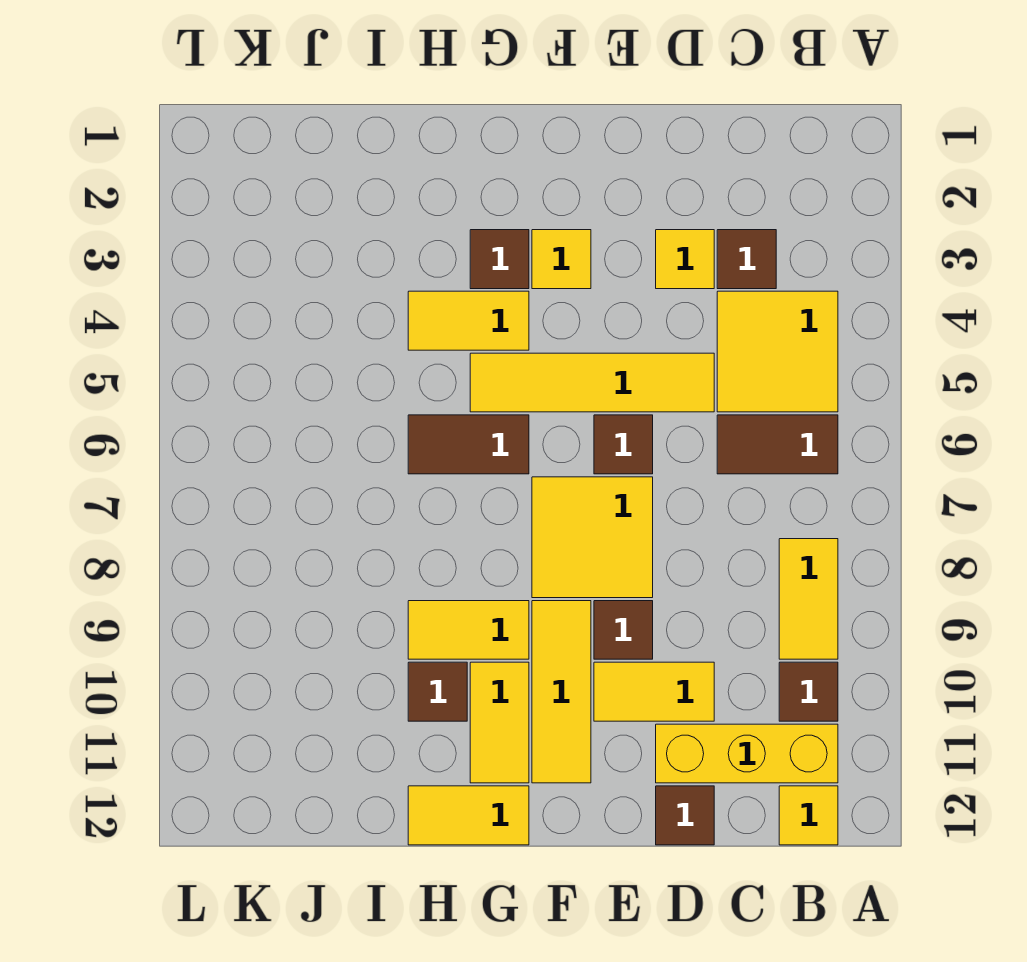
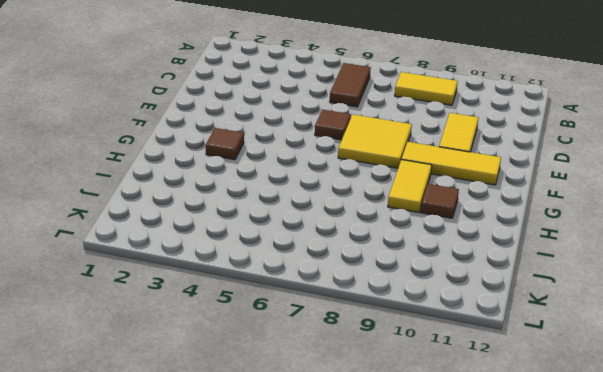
none -> yellow 2x2 tile [717,291,838,412]
none -> brown 1x1 tile [779,662,838,721]
none -> yellow 1x3 brick [656,724,838,783]

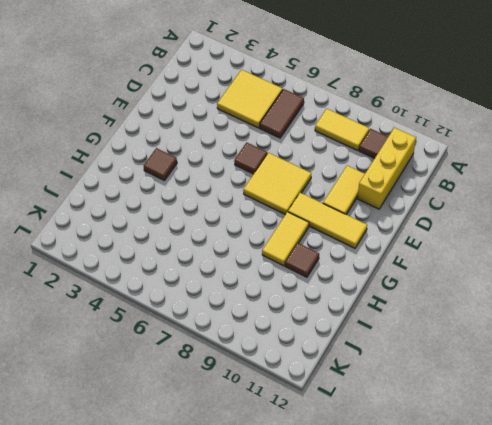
none -> yellow 1x1 tile [779,786,838,845]
none -> brown 1x1 tile [717,230,776,289]
none -> yellow 1x1 tile [656,230,714,289]

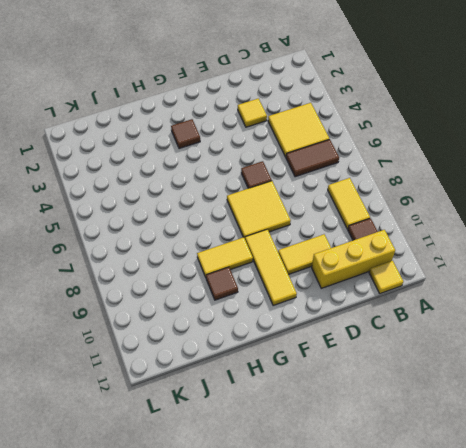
none -> brown 1x1 tile [717,230,776,289]
none -> yellow 1x4 tile [470,353,714,412]
none -> brown 1x1 tile [656,786,714,845]

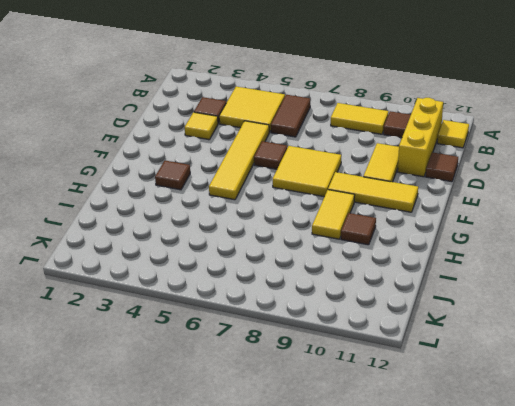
none -> brown 1x1 tile [594,601,653,659]
none -> yellow 1x1 tile [532,230,591,289]
none -> yellow 1x2 tile [408,291,529,350]

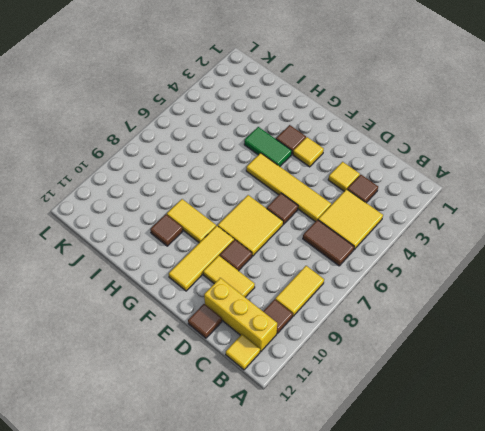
green 1x2 tile [244,127,292,166] -> yellow 1x2 tile [408,291,529,350]
none -> brown 1x2 tile [408,415,529,474]
none -> yellow 1x2 tile [470,662,529,783]
none -> yellow 1x2 tile [408,786,529,845]

